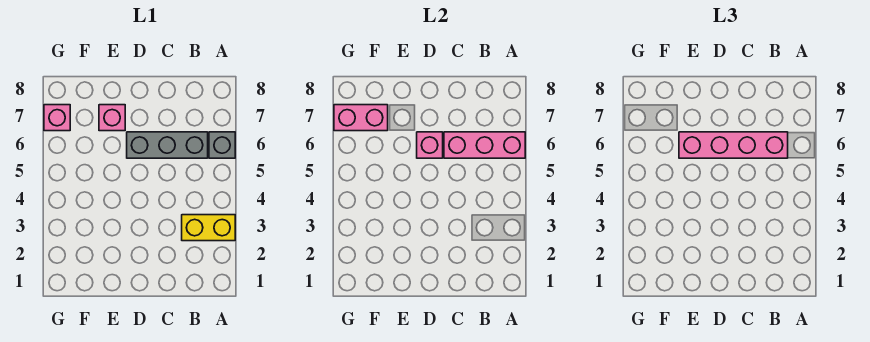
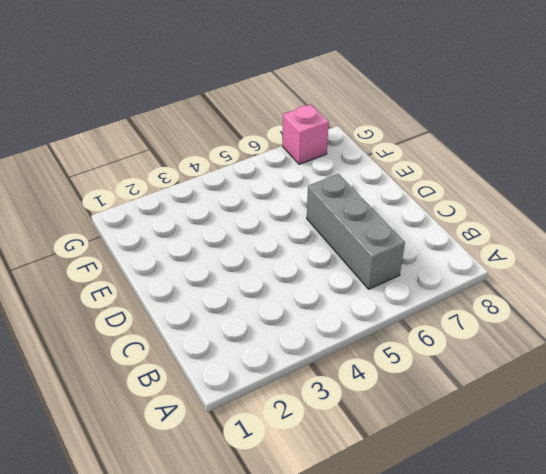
none -> yellow 1x2 brick [182,215,235,241]
none -> grey 1x1 brick [209,132,235,158]

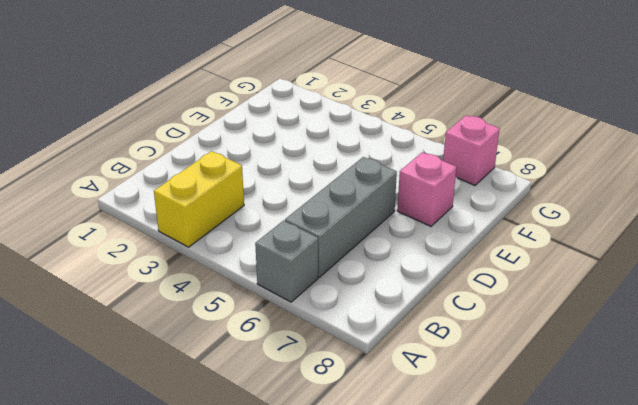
none -> pink 1x3 brick [444,132,525,158]
none -> pink 1x1 brick [417,132,443,158]

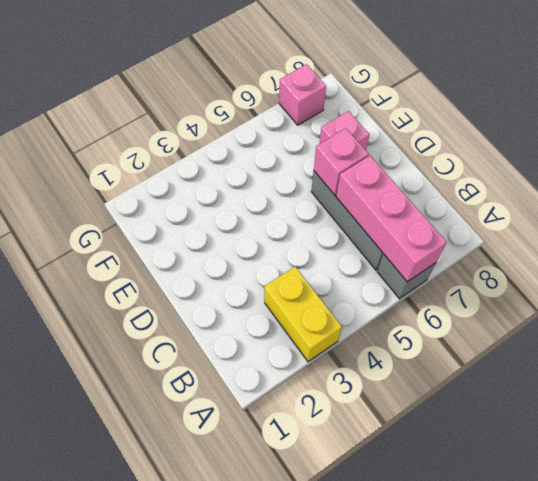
none -> pink 1x2 brick [334,105,388,131]
none -> pink 1x4 brick [679,132,788,158]

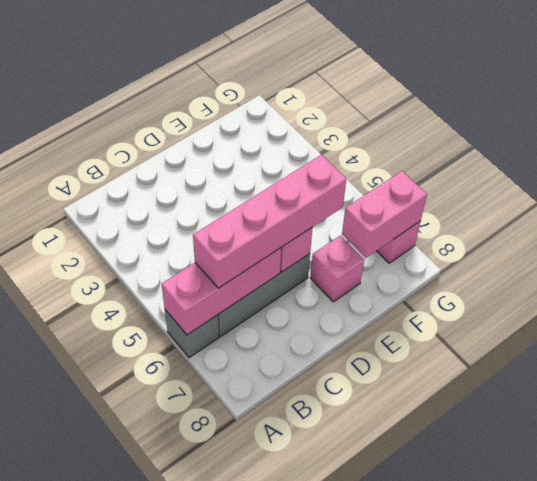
none -> yellow 1x2 brick [182,215,235,241]

